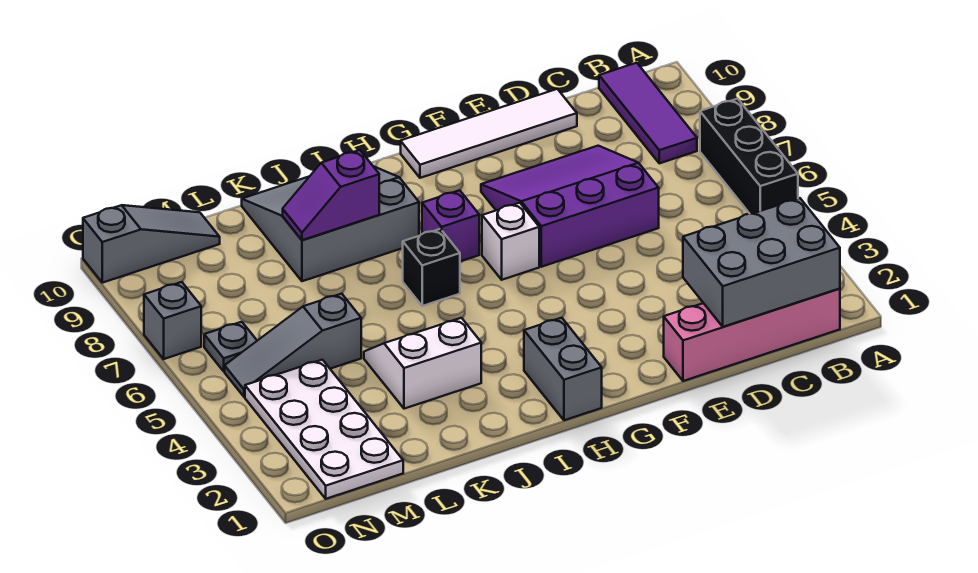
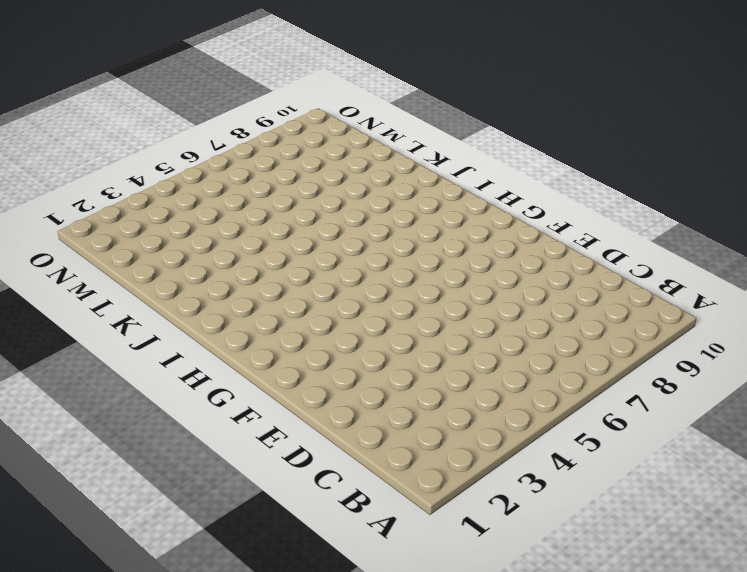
none -> black 1x3 brick [700,99,798,214]
none -> pink 1x4 brick [664,289,840,381]
none -> purple 1x3 tile [599,63,697,163]

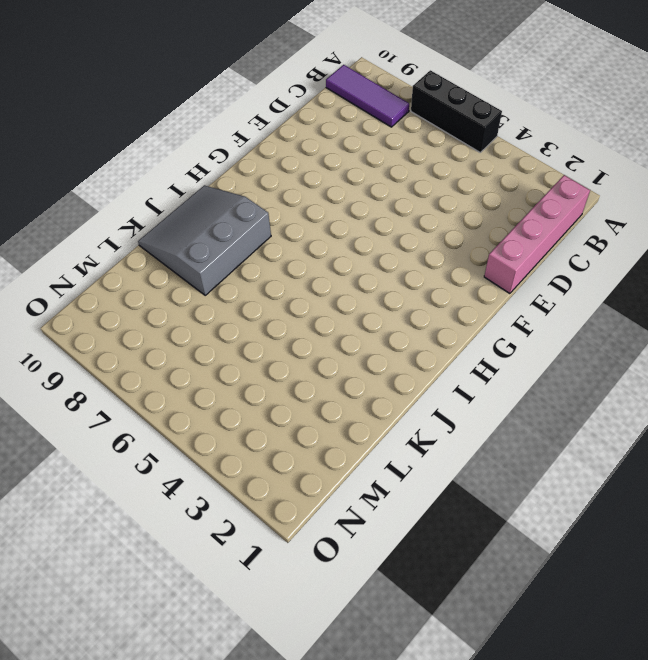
none -> purple 3x3 slope [481,146,659,267]
none -> white 1x4 tile [401,89,577,178]
none -> white 1x1 brick [482,203,539,280]

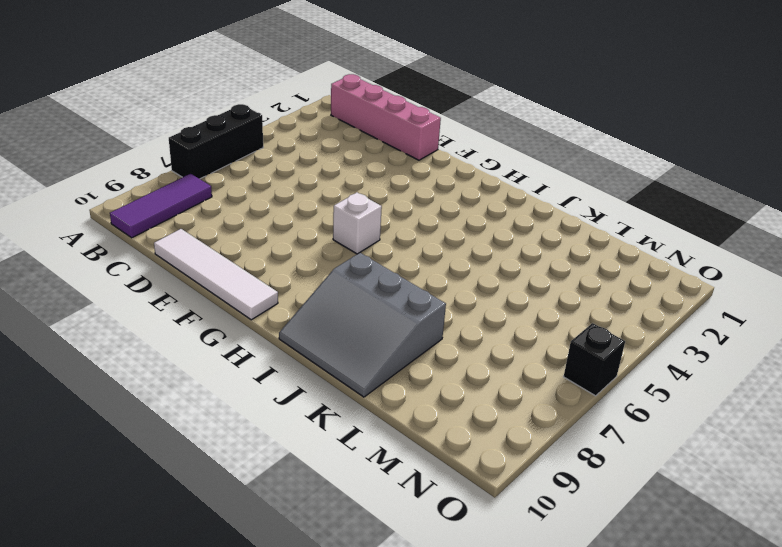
black 1x1 brick [564,323,625,396] -> black 1x1 brick moved to [403,229,460,306]
none -> purple 3x3 slope [481,146,659,267]
none -> grey 1x2 brick [524,318,602,420]
none -> purple 1x1 brick [422,190,479,261]

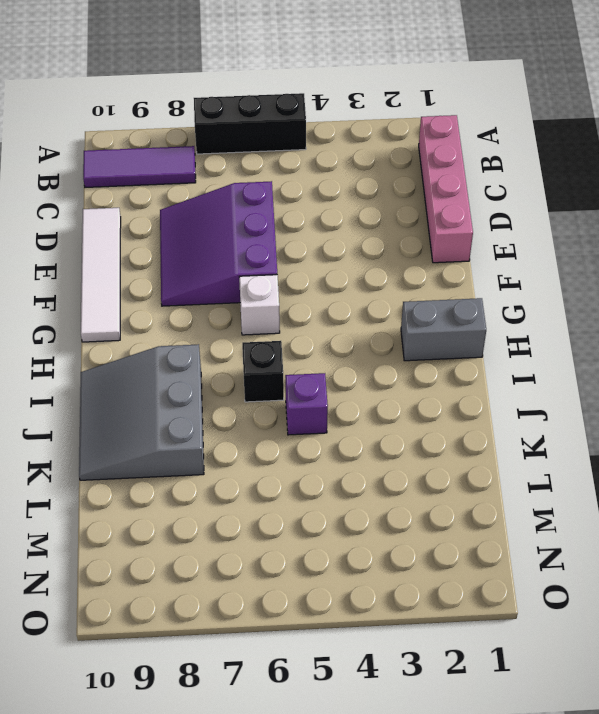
purple 1x1 brick [285,373,328,435] -> purple 1x1 brick moved to [422,190,479,261]
none -> white 2x2 slope [364,318,481,409]
none -> grey 1x3 slope [225,294,361,397]
none -> white 2x4 plate [245,360,403,499]

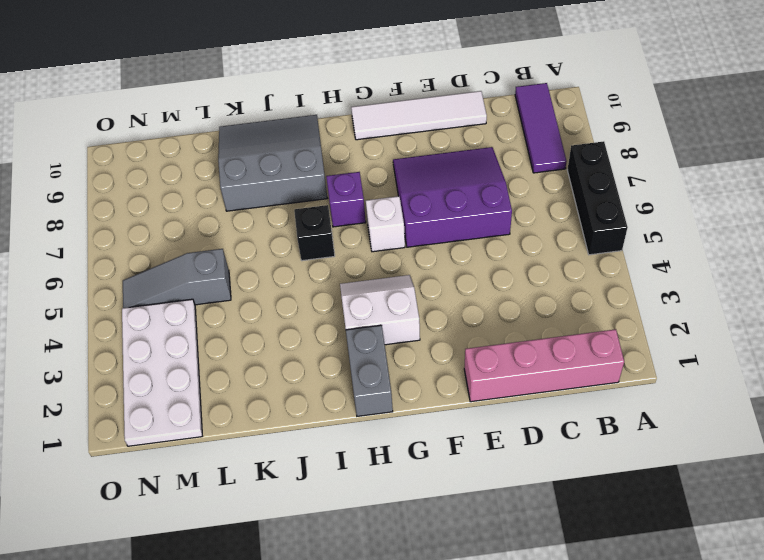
white 2x2 slope [340,275,420,345] -> white 2x2 slope moved to [364,318,481,409]
none -> grey 1x3 slope [83,205,220,283]
none -> grey 1x1 plate [204,322,257,371]
none -> grey 1x1 brick [144,282,201,359]

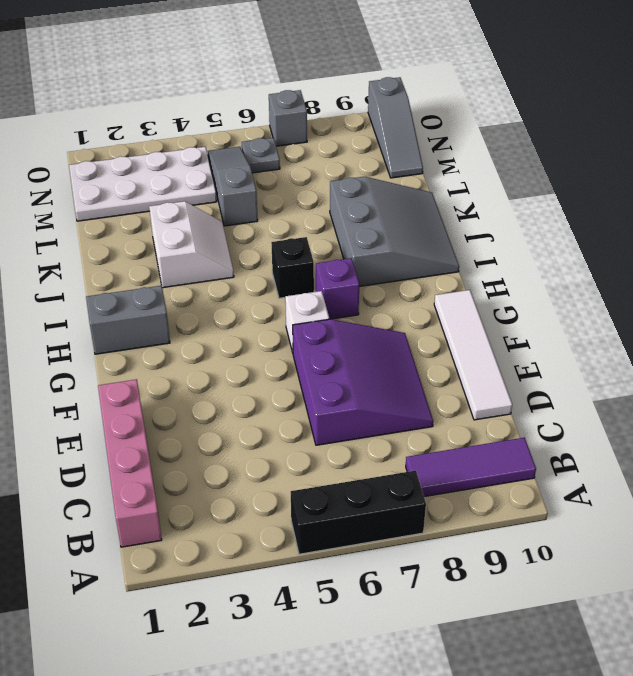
none -> grey 2x3 brick [683,198,840,327]
none -> purple 1x2 slope [283,150,379,240]

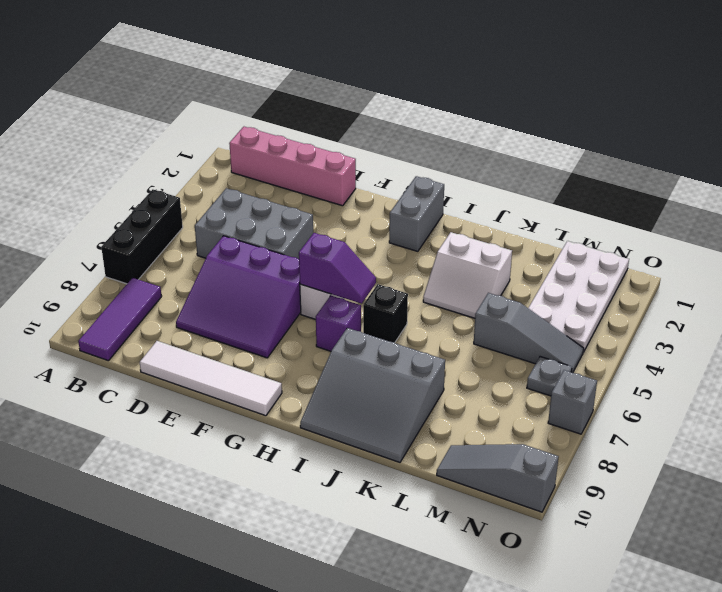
grey 2x3 brick [195,188,313,259] -> grey 2x3 brick moved to [683,198,840,327]
purple 1x2 slope [299,233,376,304] -> purple 1x2 slope moved to [283,150,379,240]

